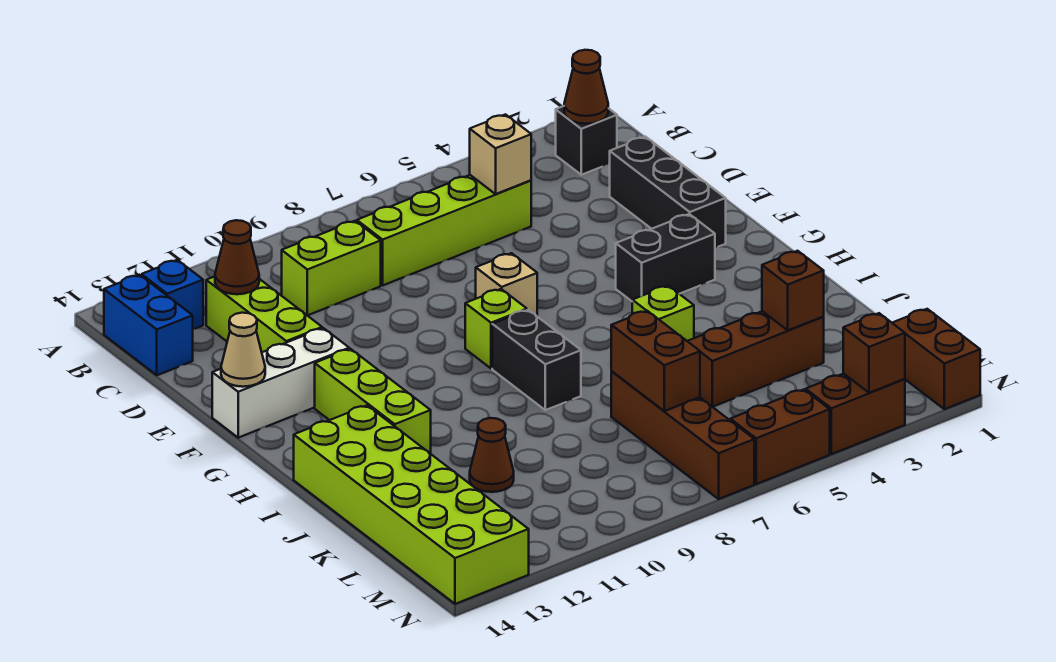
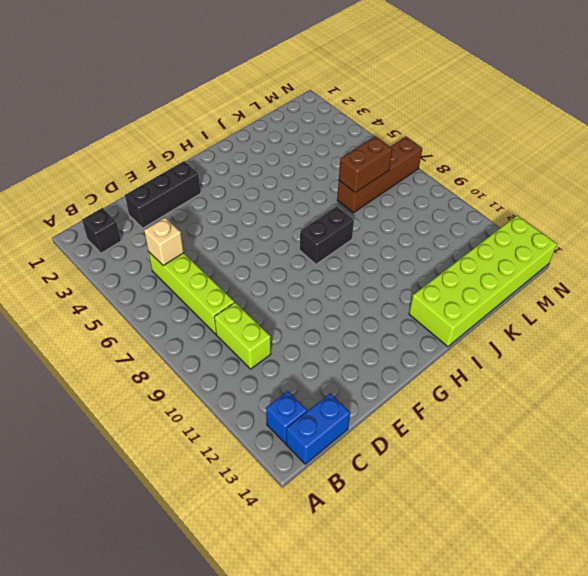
none -> lime 1x3 brick [206,277,322,352]
none -> tan 1x1 brick [476,253,537,316]
none -> white 1x3 brick [212,328,349,438]

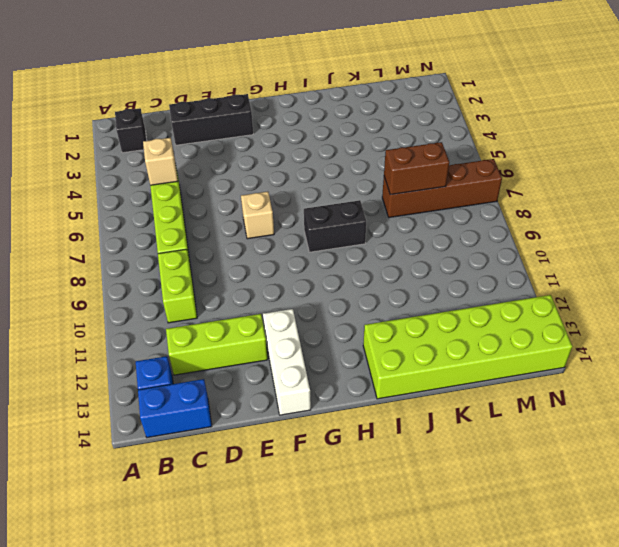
none -> black 1x2 brick [616,214,715,301]
none -> lime 1x1 brick [465,289,527,369]
none -> lime 1x3 brick [315,349,431,454]

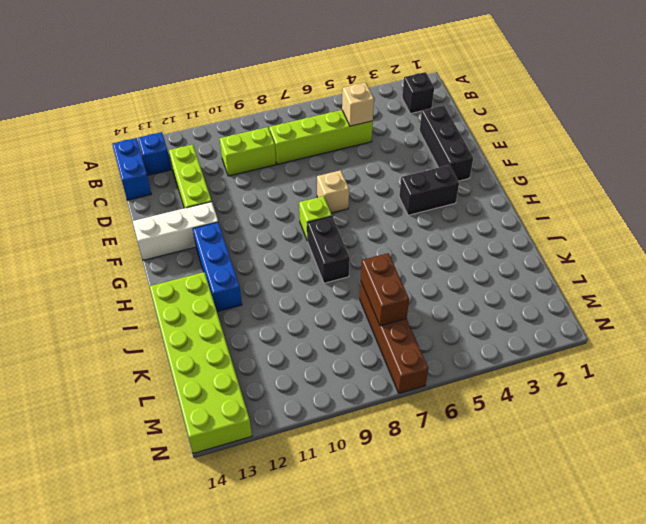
blue 1x3 brick [193,222,242,312] -> lime 1x3 brick [315,349,431,454]
none -> lime 1x1 brick [632,286,694,341]
none -> brown 1x3 brick [688,311,824,407]
none -> brown 1x1 cone [470,418,514,492]

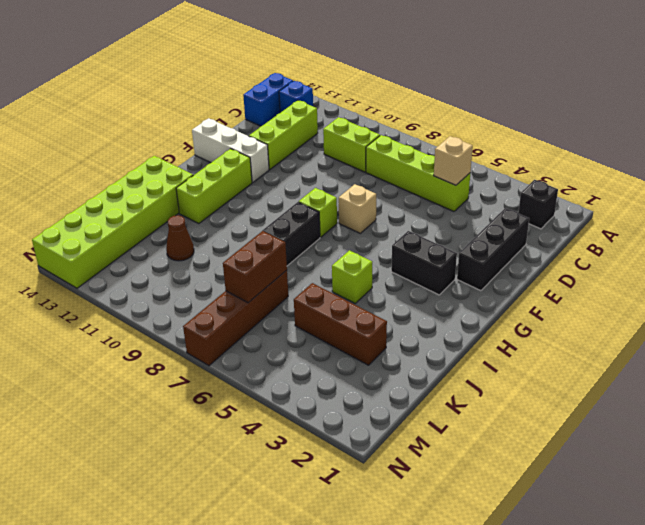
none -> brown 1x2 brick [893,309,980,409]
none -> brown 1x2 brick [806,374,905,454]
none -> brown 1x2 brick [730,389,830,484]

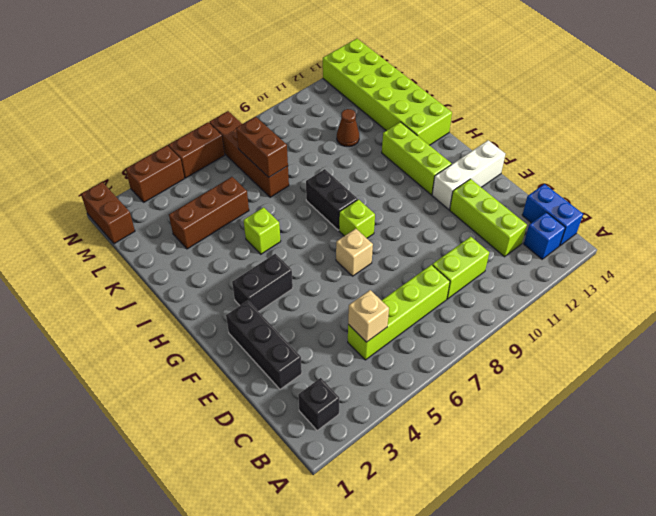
none -> brown 1x1 cone [564,50,608,124]
none -> brown 1x1 cone [215,220,259,294]
none -> tan 1x1 cone [221,313,265,387]

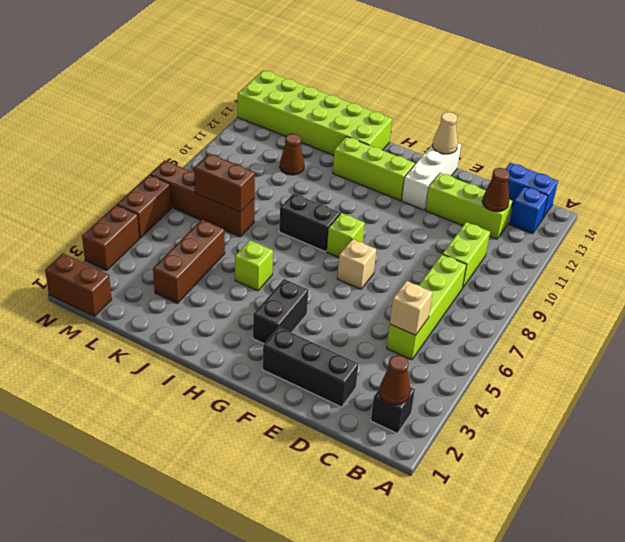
none -> brown 1x1 brick [762,251,824,330]
none -> brown 1x1 brick [843,313,905,393]

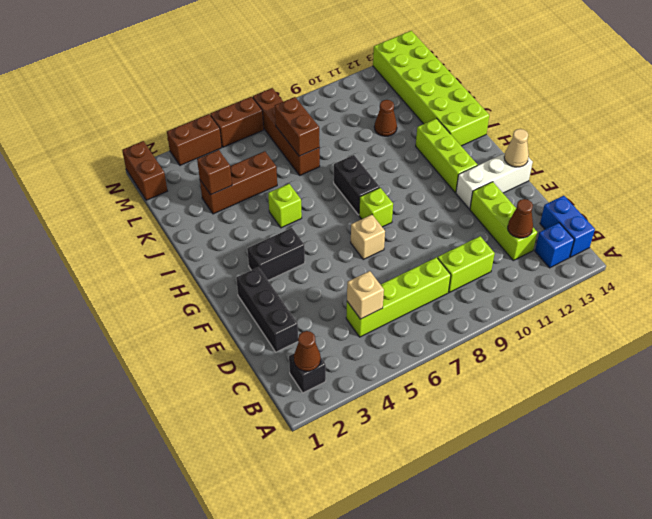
none -> brown 1x1 brick [843,313,905,393]

